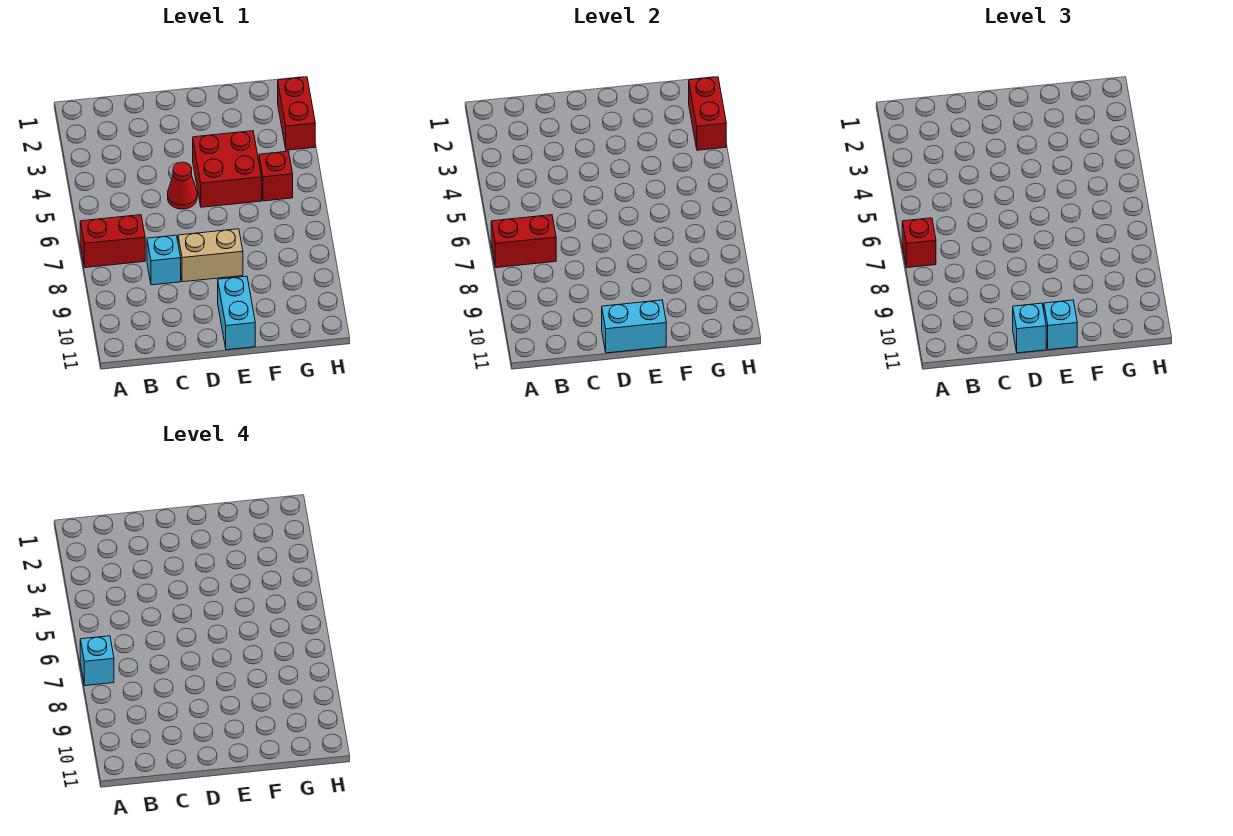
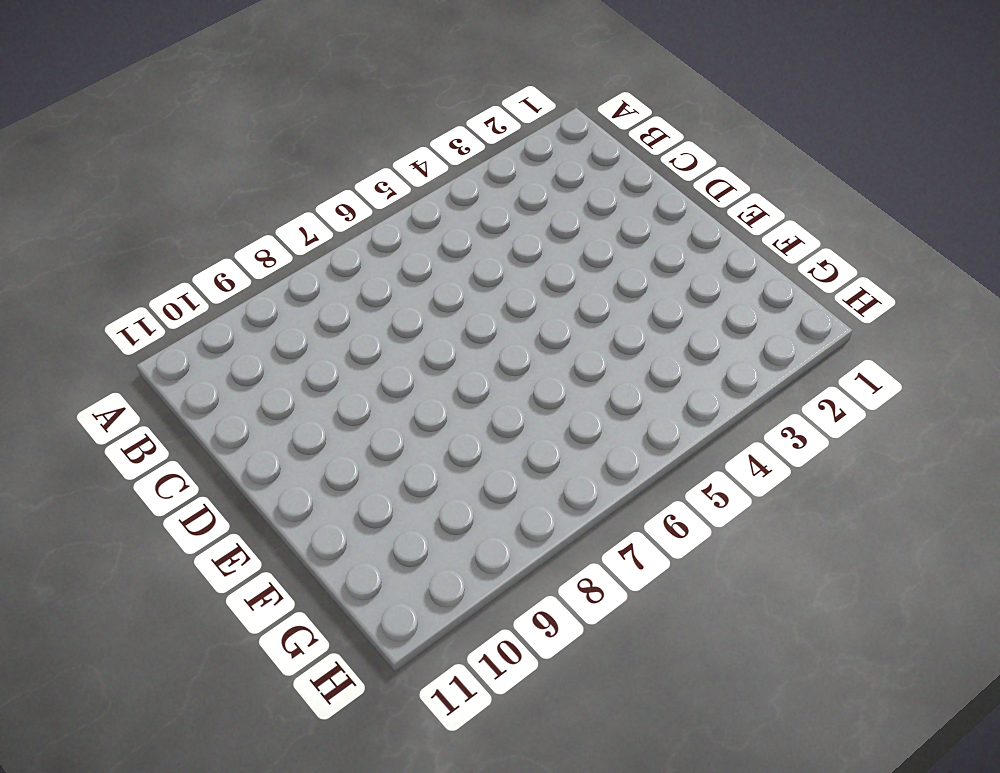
none -> red 1x2 brick [80,215,145,268]
none -> cyan 1x1 brick [147,235,181,285]
none -> red 1x1 cone [168,162,197,209]

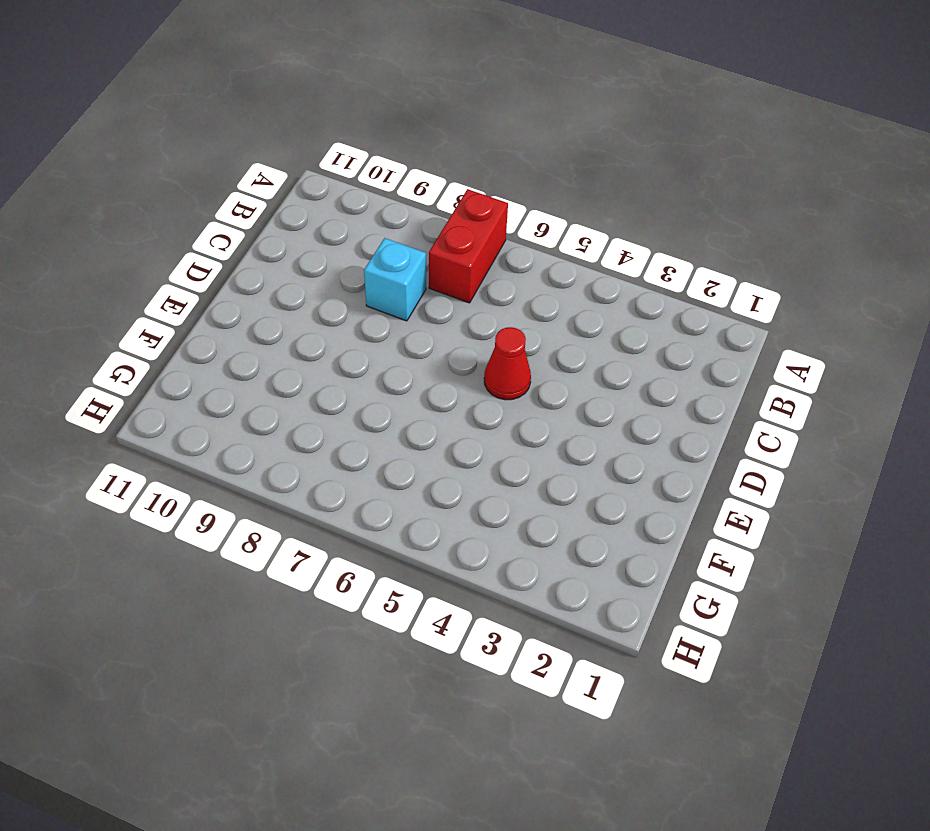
none -> tan 1x2 brick [178,229,243,282]
none -> red 2x2 brick [193,131,262,207]
none -> cyan 1x2 brick [218,276,255,350]

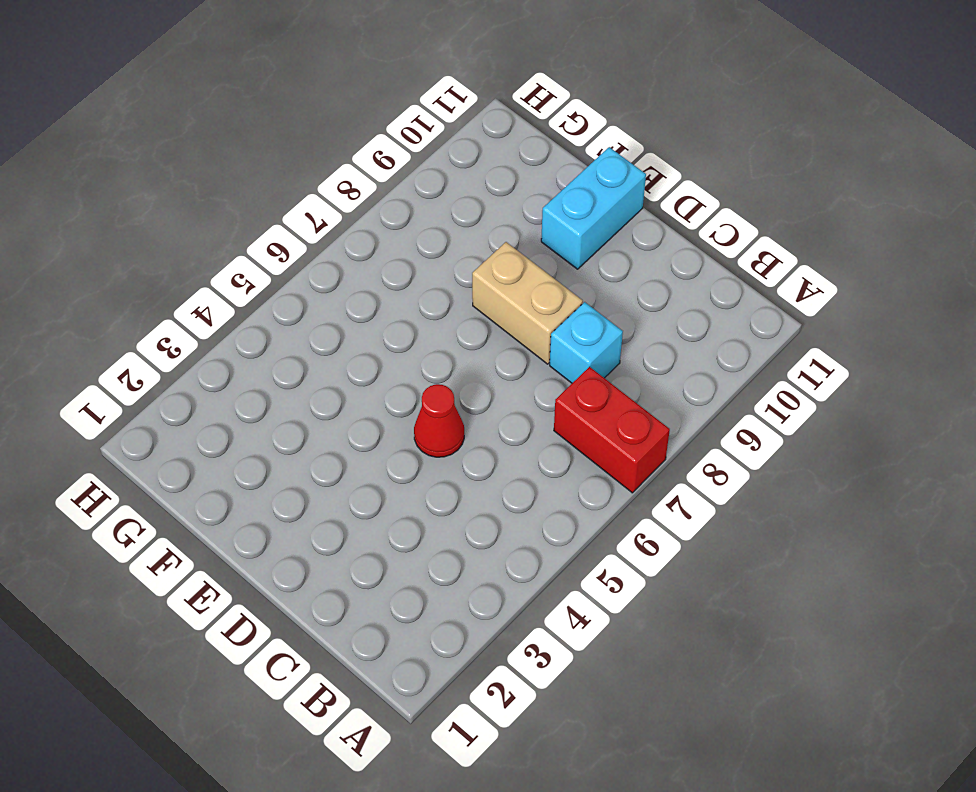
none -> red 2x2 brick [193,131,262,207]
none -> red 1x1 brick [259,151,293,201]
none -> red 1x2 brick [278,77,315,150]

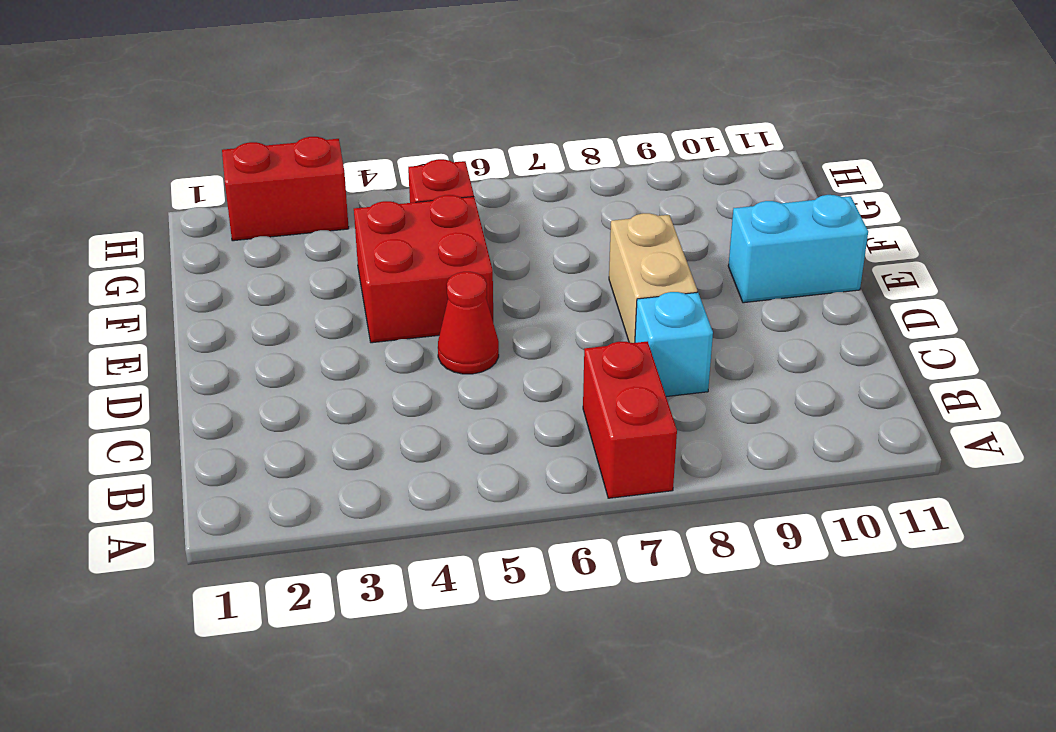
none -> red 1x2 brick [491,215,556,268]
none -> cyan 1x2 brick [602,300,666,353]
none -> red 1x2 brick [689,77,726,150]

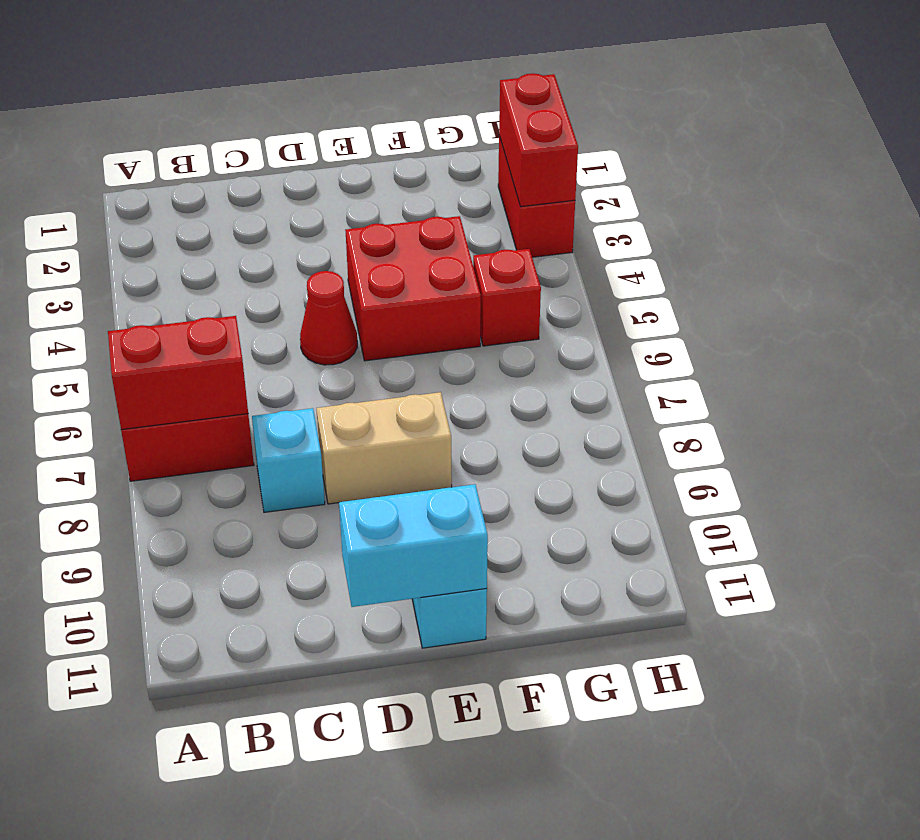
none -> red 1x1 brick [902,218,936,268]
none -> cyan 1x1 brick [1013,303,1046,353]
none -> cyan 1x1 brick [1044,300,1077,350]

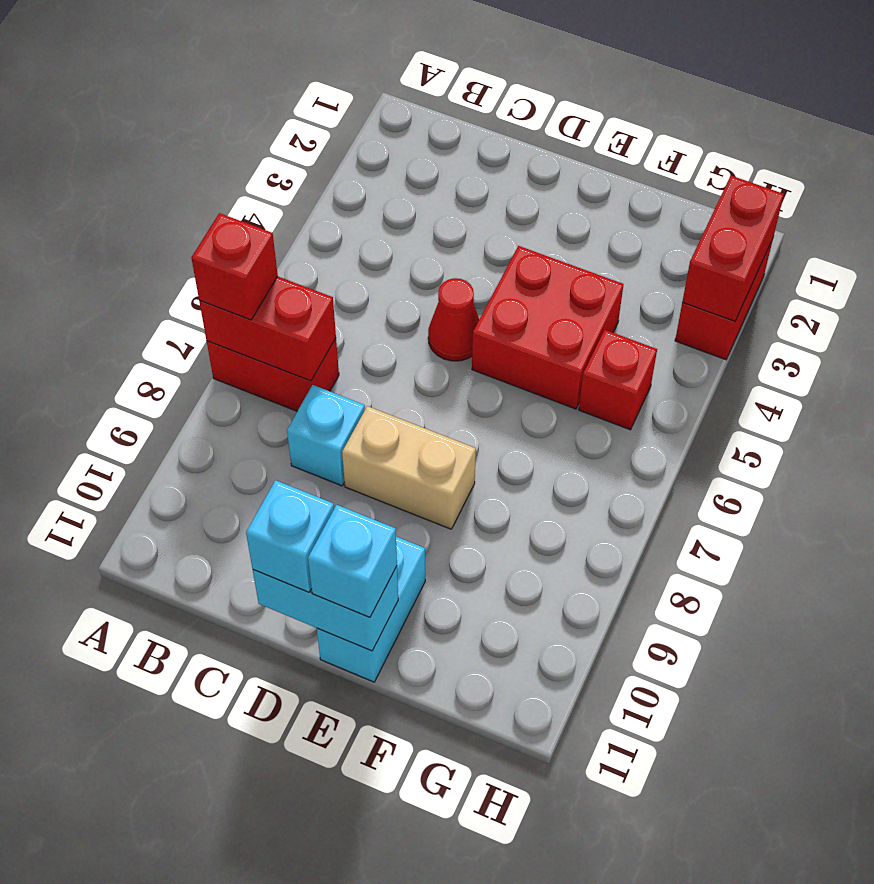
none -> cyan 1x1 brick [80,636,114,686]

